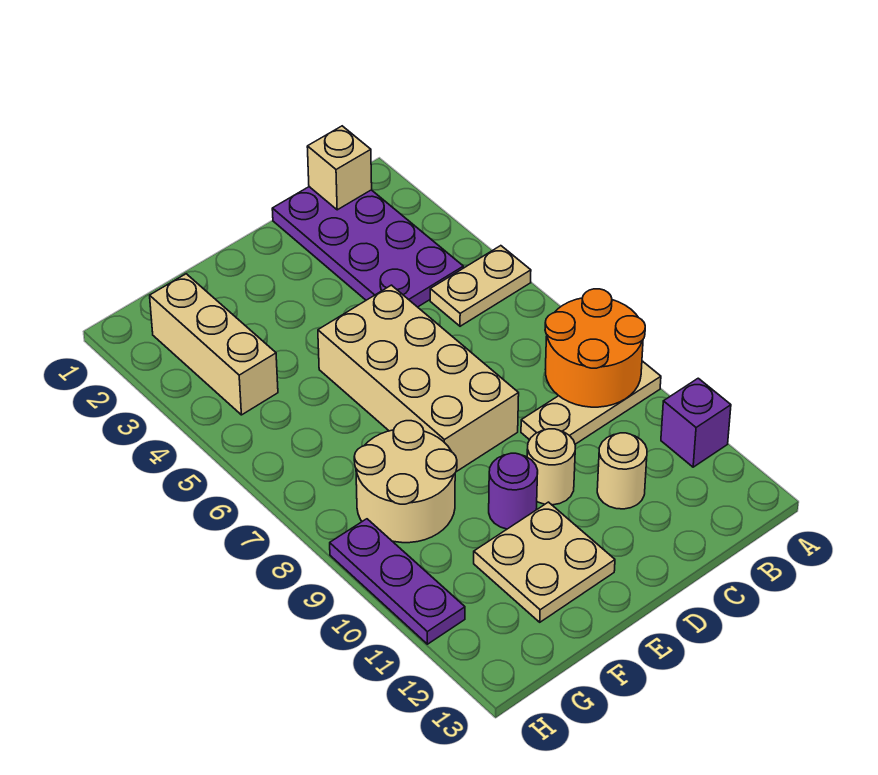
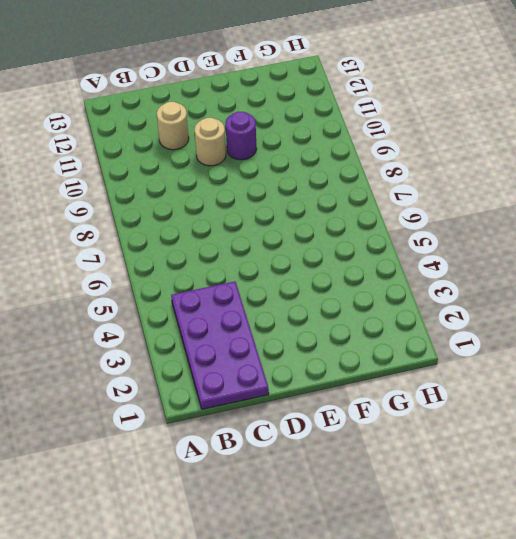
none -> tan 1x2 plate [430,246,531,326]
none -> tan 1x3 plate [521,361,661,444]
none -> purple 1x1 brick [661,378,731,467]

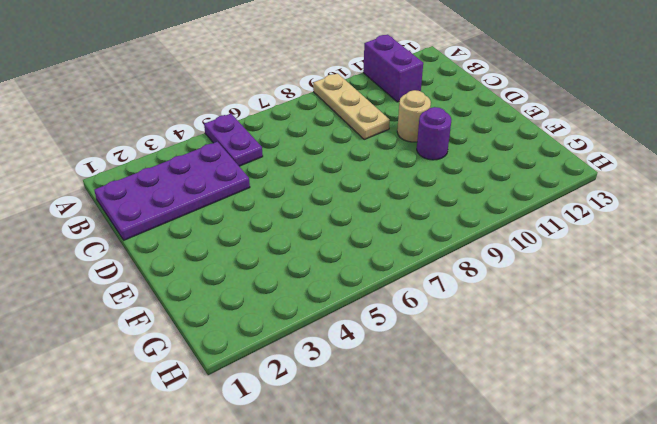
purple 1x2 plate [204,114,263,166] -> tan 1x2 plate [430,246,531,326]
purple 1x2 brick [363,35,423,102] -> purple 1x1 brick [661,378,731,467]
none -> tan 1x1 round brick [597,433,647,509]
none -> tan 2x4 brick [318,285,519,472]
none -> tan 2x2 plate [474,502,615,622]

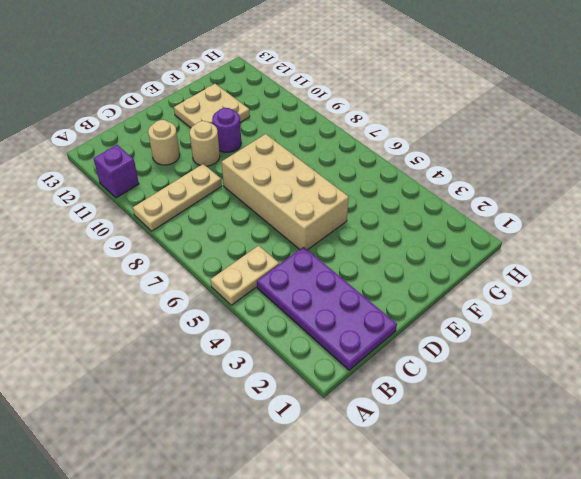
none -> tan 2x2 round brick [354,421,457,543]
none -> tan 1x3 brick [150,274,278,415]
none -> purple 1x3 plate [330,519,465,644]

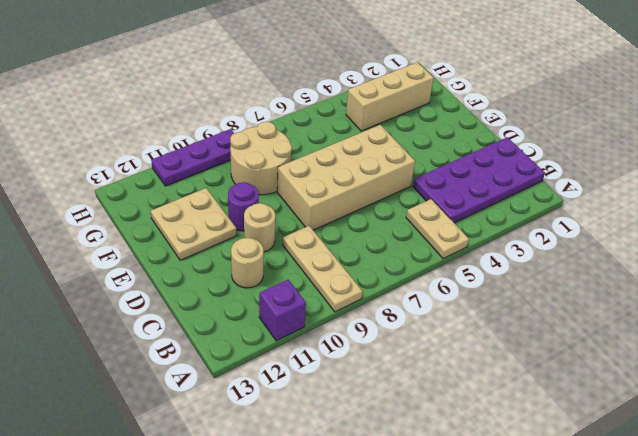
none -> orange 2x2 round brick [545,289,645,407]
none -> tan 1x1 brick [307,126,372,210]

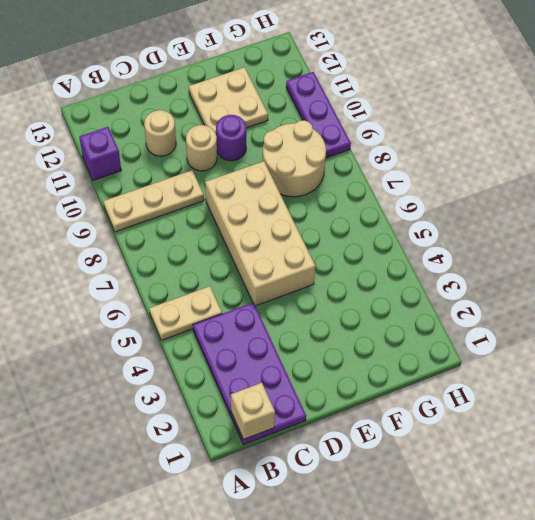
none -> tan 1x3 brick [150,274,278,415]
none -> orange 2x2 round brick [545,289,645,407]

